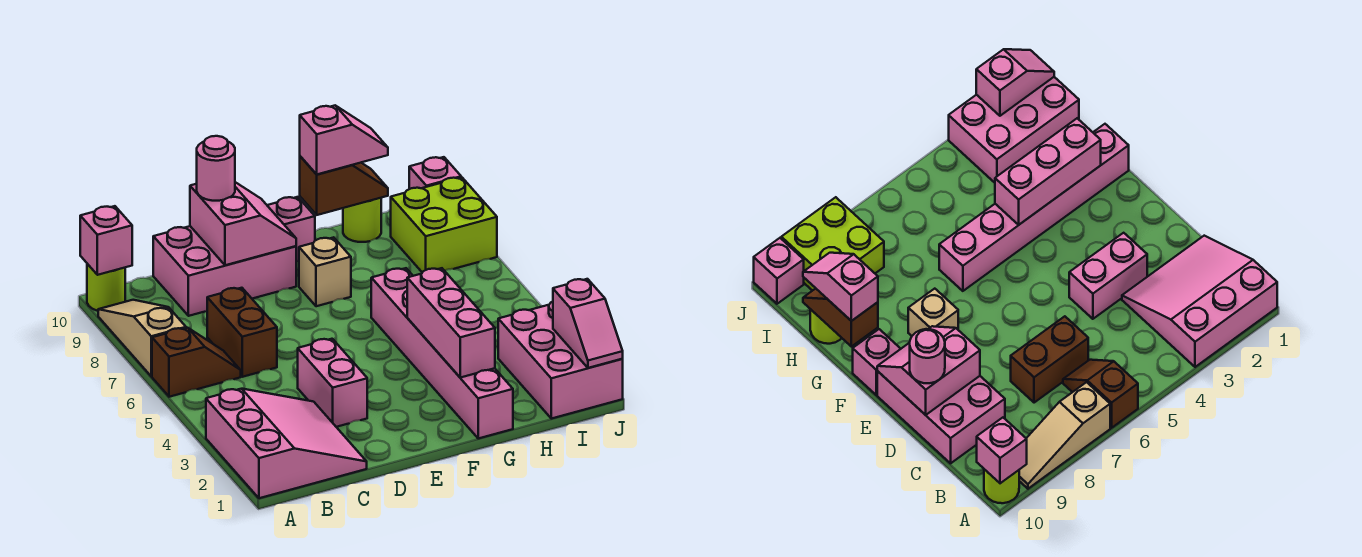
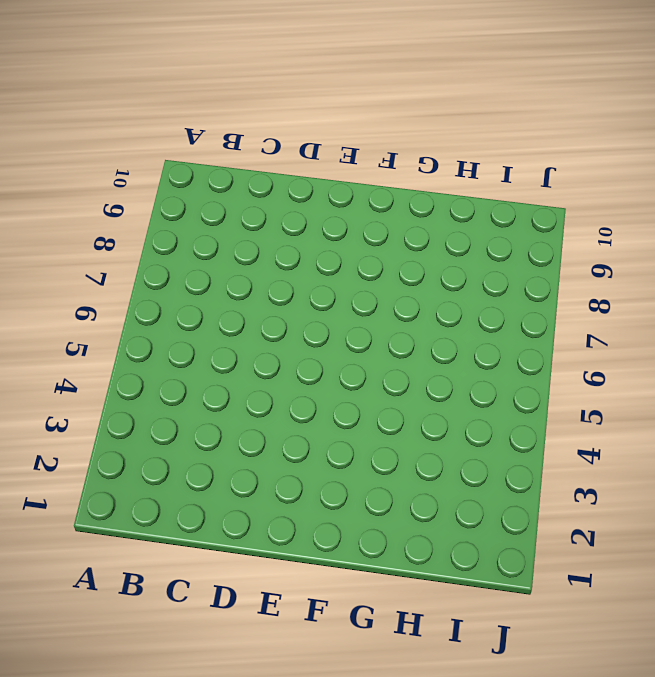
none -> pink 3x3 slope [206,389,367,498]
none -> brown 1x2 slope [152,328,241,397]
none -> tan 1x3 slope [98,300,186,376]

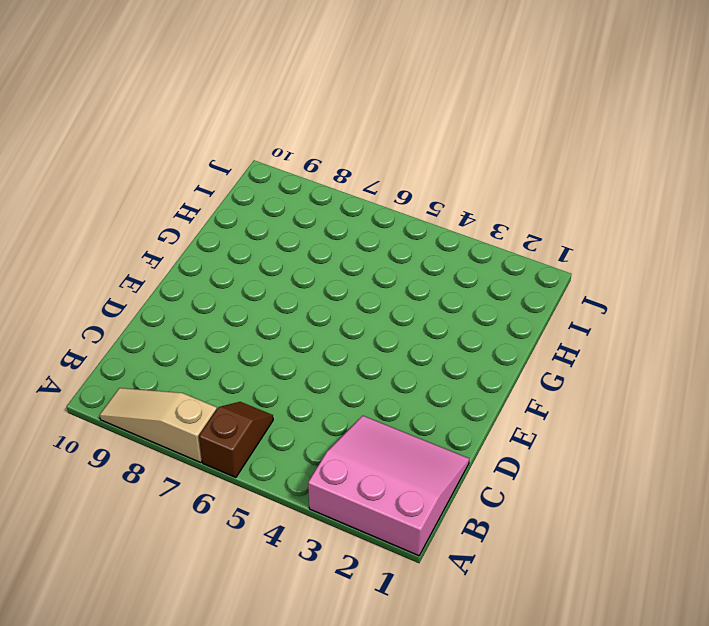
none -> lime 1x1 round brick [87,264,125,311]
none -> brown 1x2 brick [207,288,277,377]
none -> pink 2x3 brick [153,226,296,316]

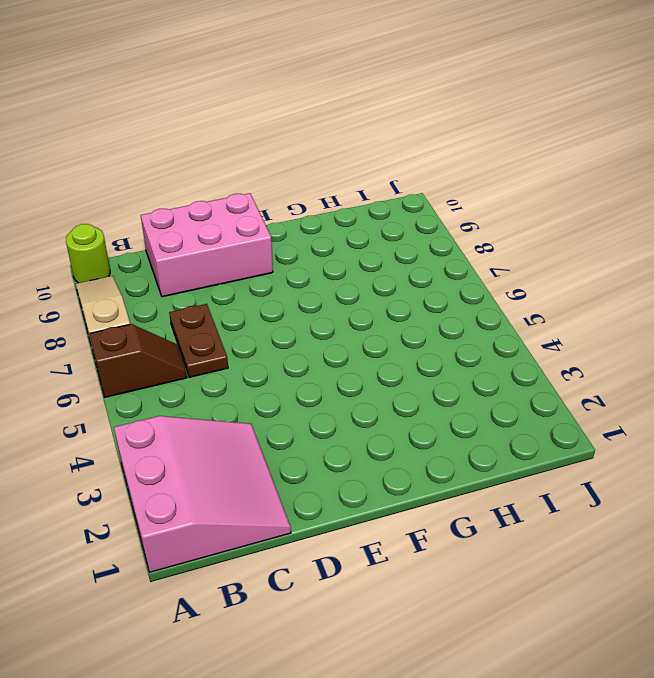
brown 1x2 plate [169,304,228,377] -> brown 1x2 brick [207,288,277,377]
none -> pink 1x2 brick [298,339,367,427]
none -> tan 1x1 brick [299,237,351,306]
none -> pink 1x1 brick [267,197,315,261]

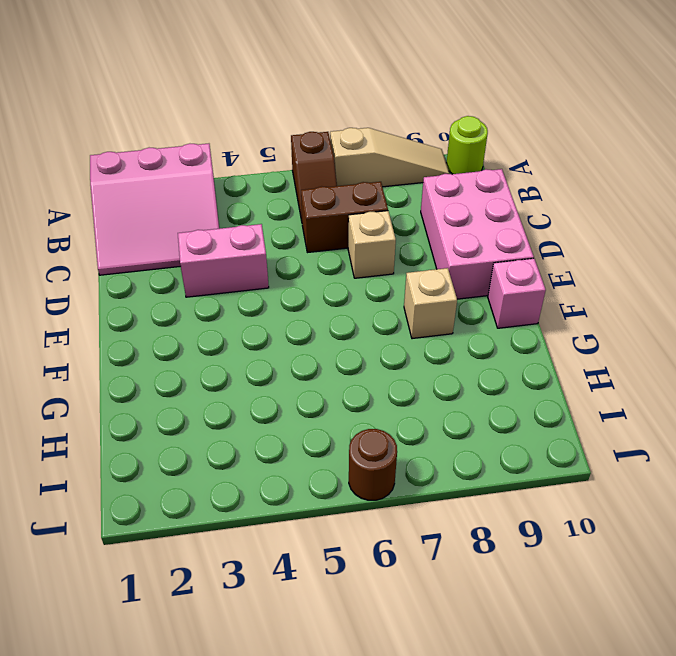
tan 1x1 brick [348,211,396,278] -> none
brown 1x1 round brick [349,429,397,500] -> none
none -> pink 1x6 brick [371,268,513,438]
none -> lime 1x1 round brick [343,198,381,242]
none -> pink 2x3 brick [498,302,623,419]

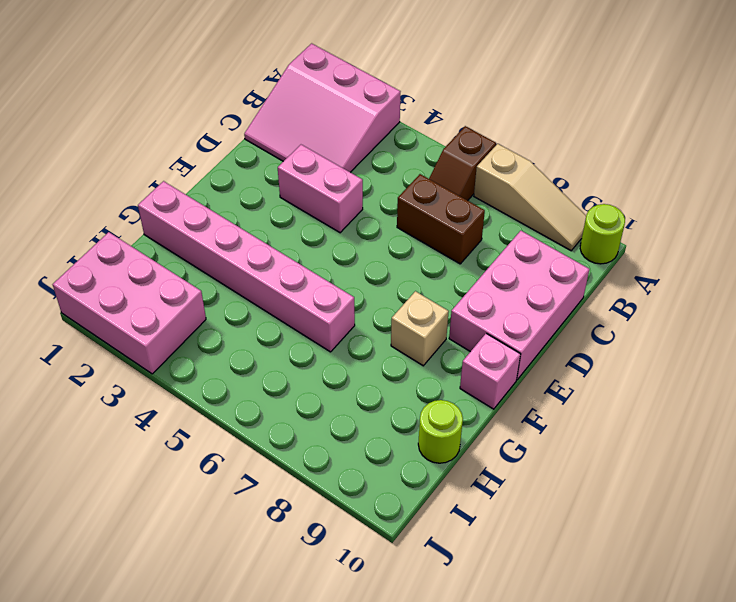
none -> lime 2x2 brick [391,177,497,272]
none -> pink 1x1 brick [409,157,461,189]
none -> pink 1x1 brick [80,206,132,275]

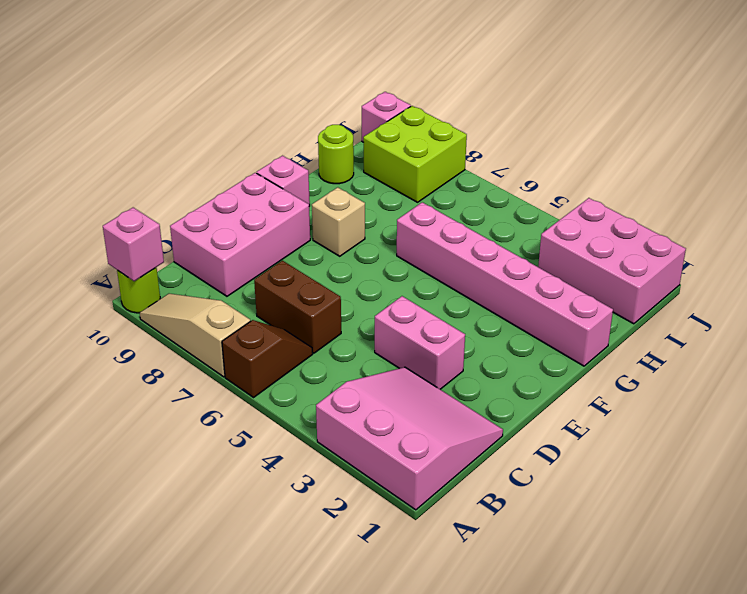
none -> pink 2x2 slope [190,182,296,265]
none -> pink 1x3 brick [407,268,495,378]
none -> brown 1x2 slope [300,156,388,215]

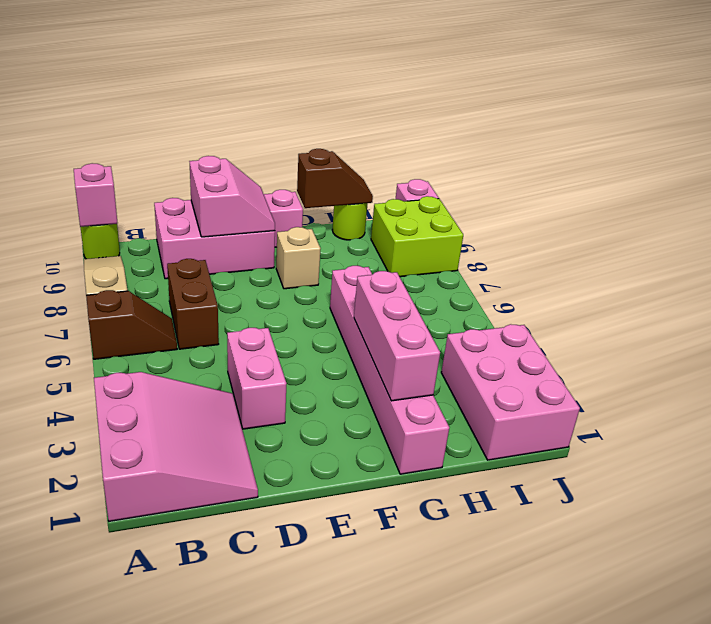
none -> pink 1x2 slope [553,279,623,368]
none -> pink 1x1 round brick [197,136,235,201]
none -> pink 1x2 slope [300,106,388,174]

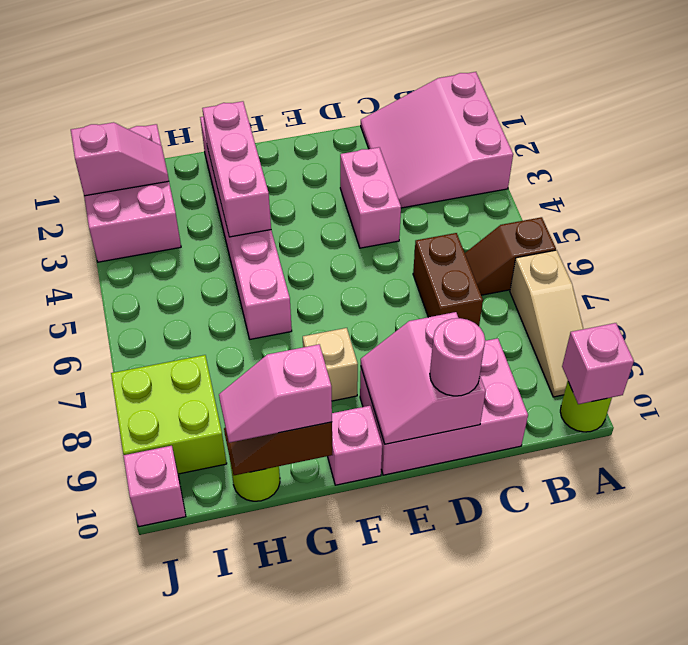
pink 1x2 slope [71,122,169,196] -> pink 1x2 slope turned to [553,279,623,368]

